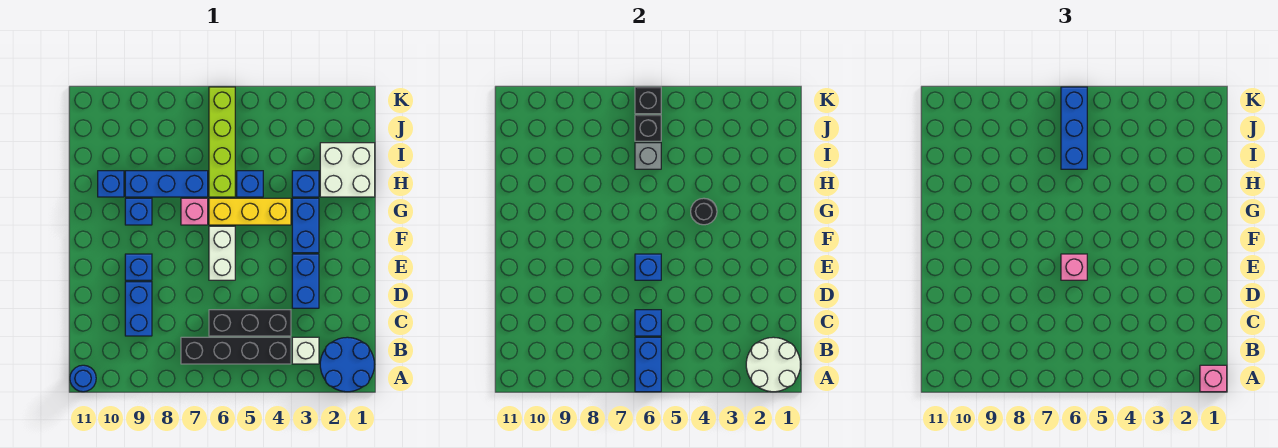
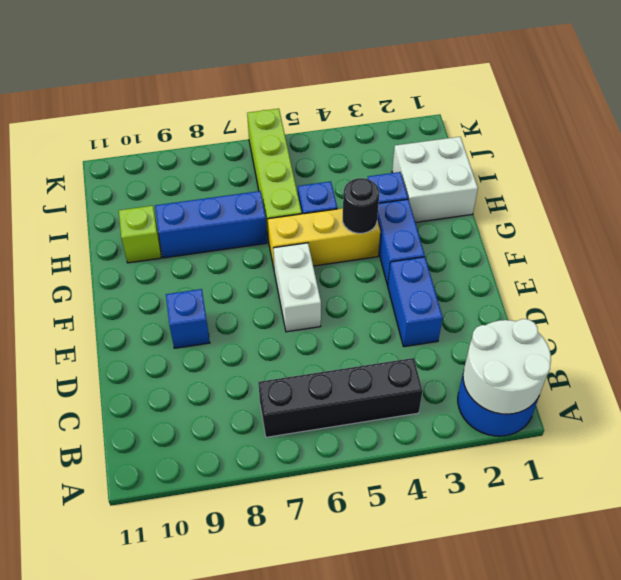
lime 1x1 brick [119,206,161,263] -> blue 1x1 brick [98,171,124,197]
none -> blue 1x1 round brick [70,365,96,392]
none -> white 1x1 brick [292,337,319,364]
none -> black 1x3 brick [209,310,291,336]
none -> blue 1x2 brick [125,282,152,336]

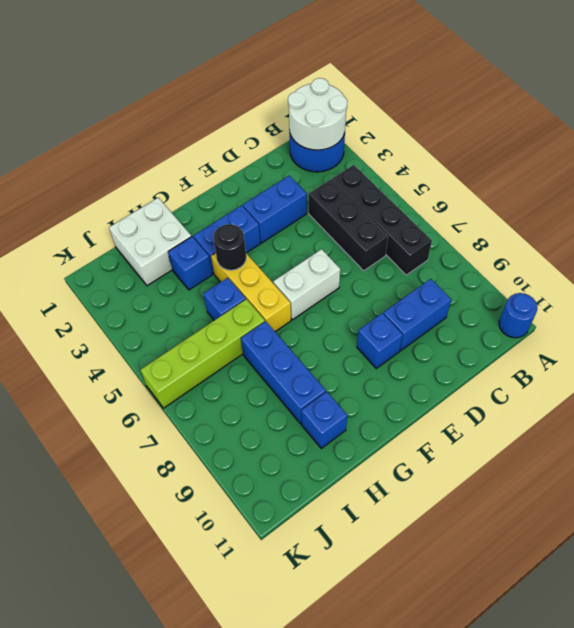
none -> white 1x1 brick [292,337,319,364]
none -> pink 1x1 brick [181,198,208,225]
none -> blue 1x1 brick [125,198,152,225]
none -> blue 1x2 brick [635,337,661,392]

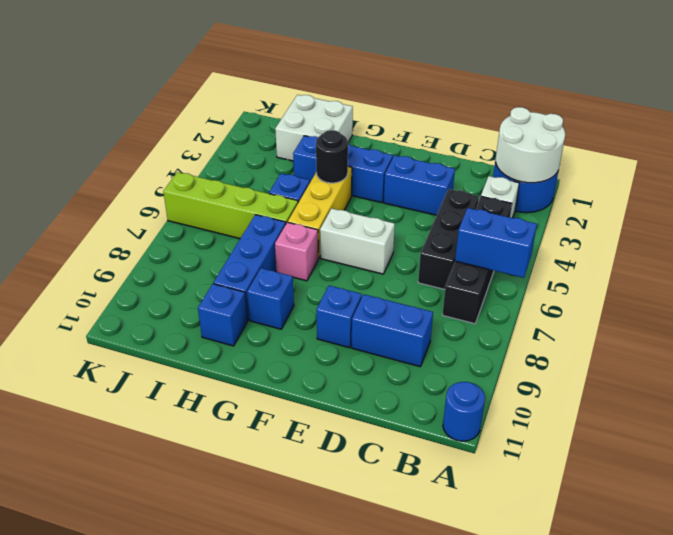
none -> blue 1x1 brick [635,310,661,336]
none -> blue 1x1 brick [635,254,661,280]
none -> grey 1x1 brick [635,143,661,169]
none -> black 1x1 brick [635,115,661,141]

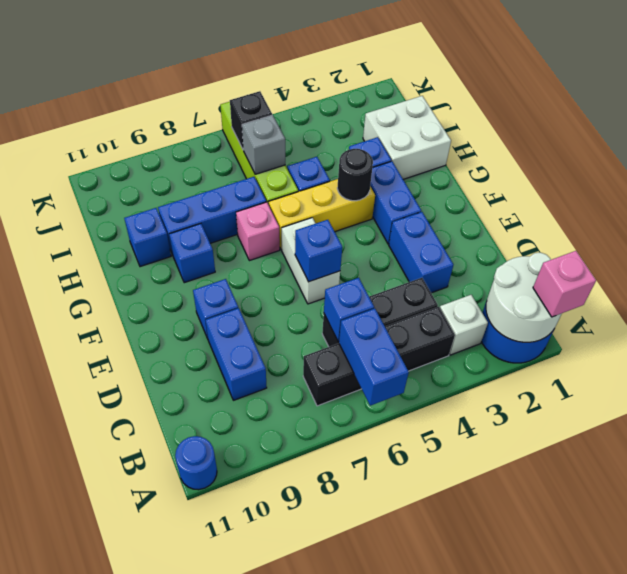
none -> black 1x1 brick [635,87,661,114]
none -> pink 1x1 brick [1061,254,1087,280]
none -> blue 1x3 brick [1061,87,1087,169]

